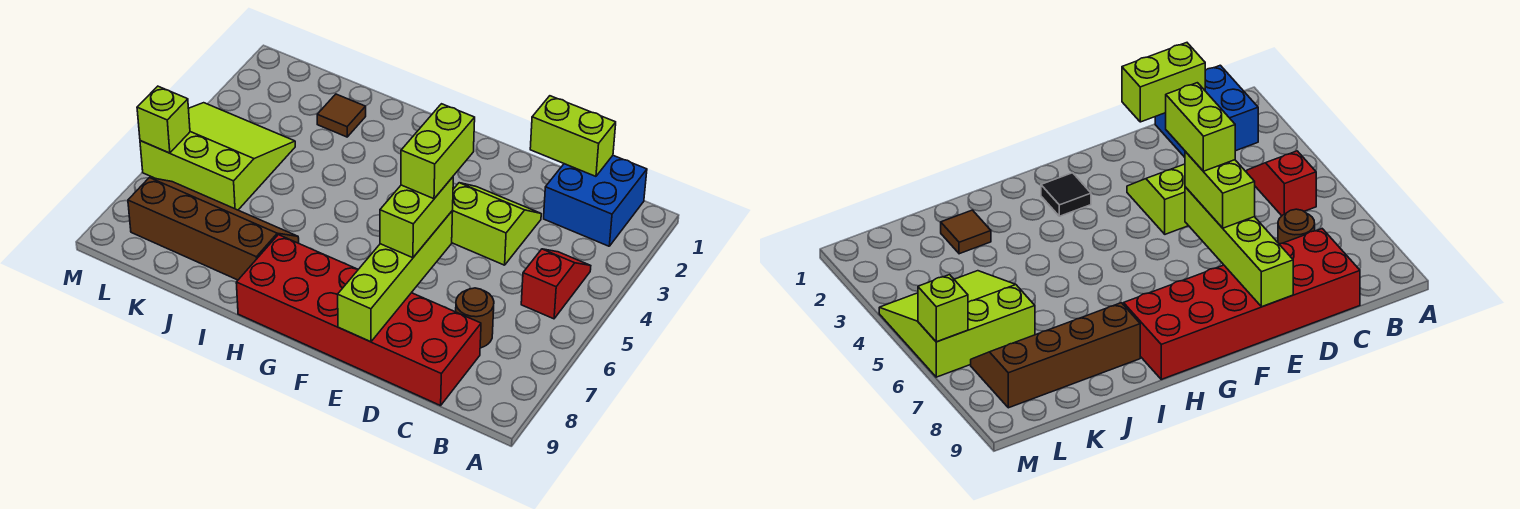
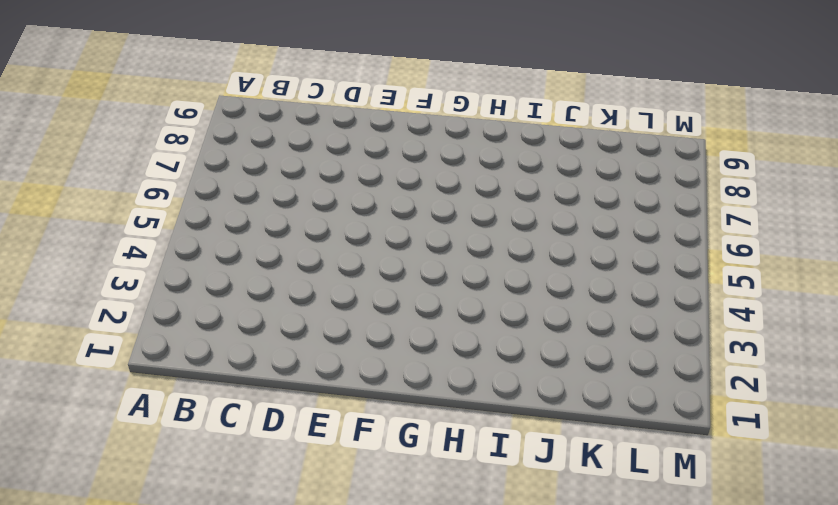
none -> blue 2x2 brick [544,155,647,246]
none -> red 1x2 slope [521,249,591,319]
none -> brown 1x1 round brick [456,288,494,348]

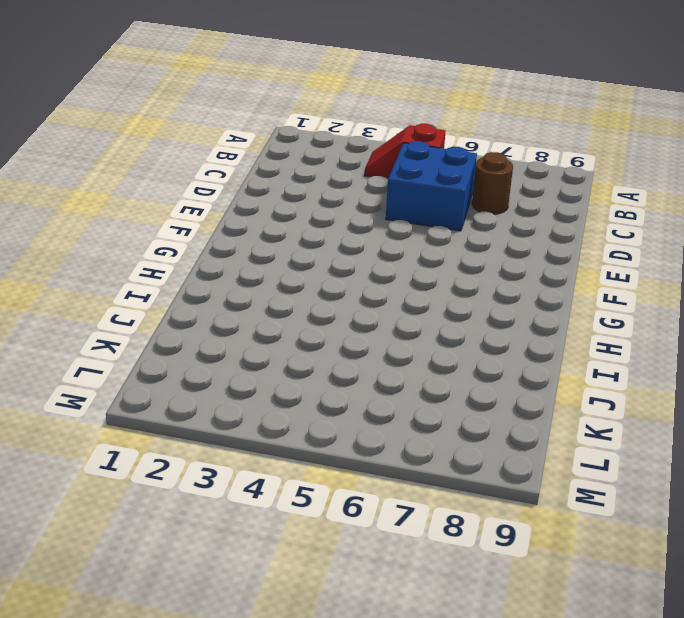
blue 2x2 brick [386,141,477,231] -> blue 2x2 brick moved to [544,155,647,246]
none -> red 2x6 brick [236,235,481,406]
none -> lime 2x2 slope [452,183,541,265]
none -> black 1x1 tile [1041,173,1091,216]

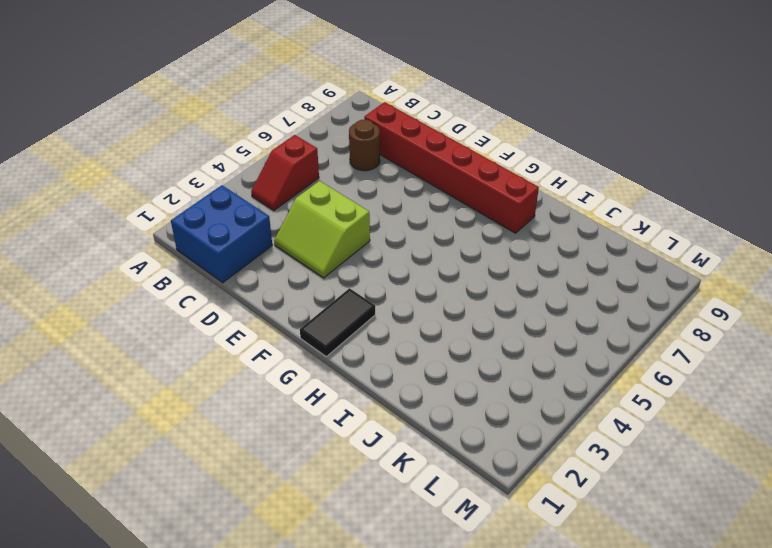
red 1x6 brick [364,102,539,233] -> red 2x6 brick [236,235,481,406]
black 1x2 tile [300,288,375,356] -> black 1x1 tile [1041,173,1091,216]
none -> brown 2x4 slope [128,178,299,280]
none -> brown 1x1 tile [317,94,366,137]
none -> lime 3x3 slope [140,103,295,210]

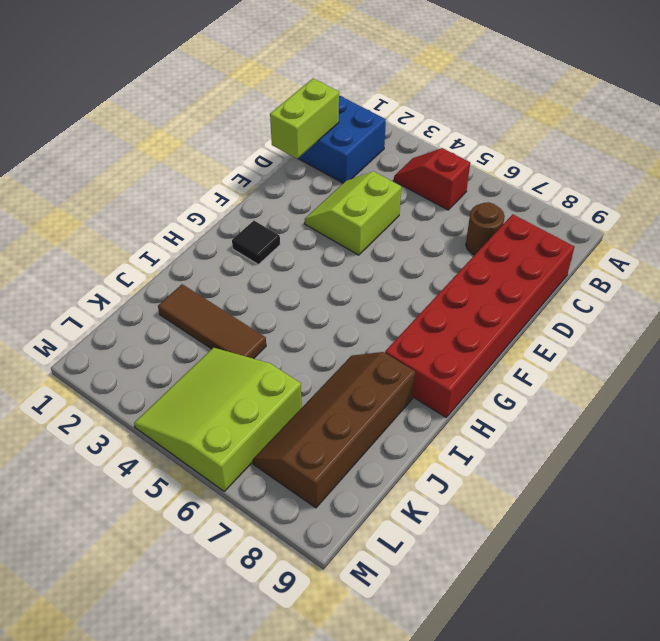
brown 1x3 tile [158,284,266,359] -> brown 1x1 tile [317,94,366,137]
none -> lime 1x4 brick [338,211,453,342]
none -> lime 1x1 brick [137,86,190,153]
none -> lime 1x2 brick [380,177,453,258]

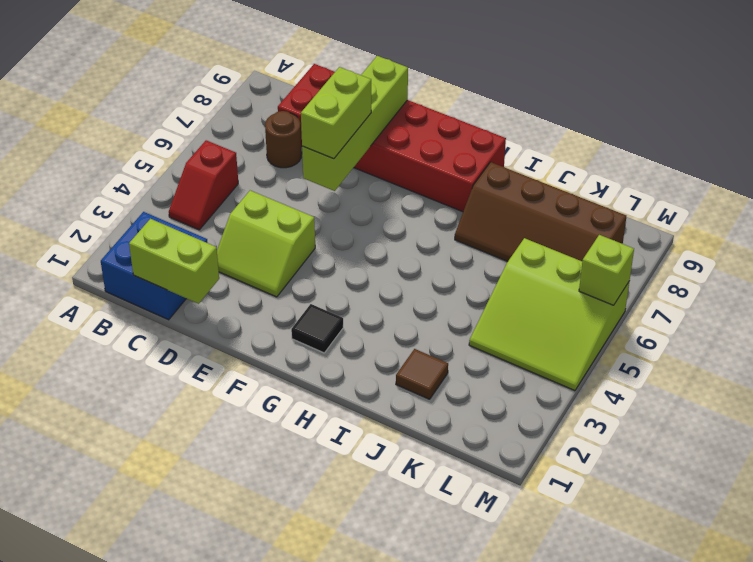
none -> lime 1x2 brick [401,104,475,199]

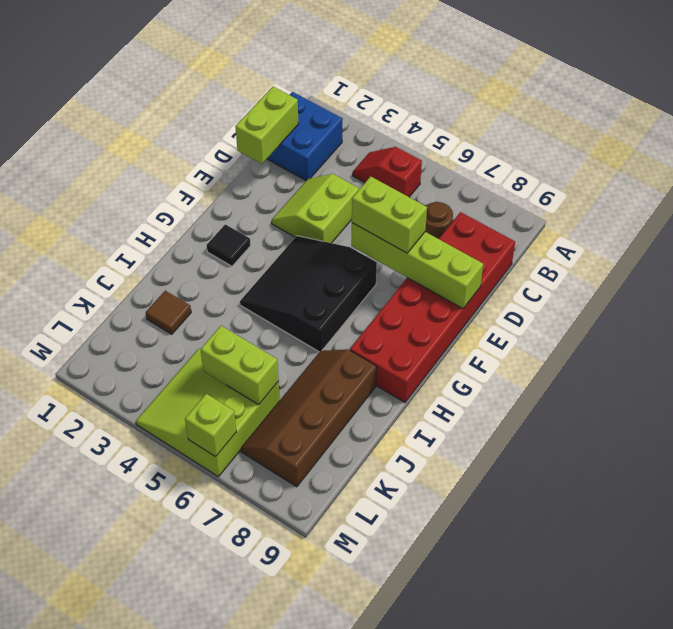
black 3x3 slope [240,236,377,352] -> none
lime 1x2 brick [200,326,279,405] -> lime 1x2 brick moved to [401,104,475,199]

